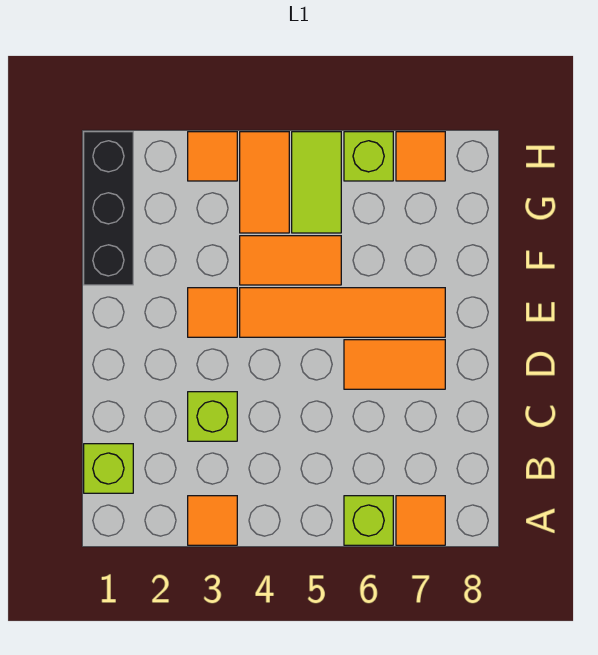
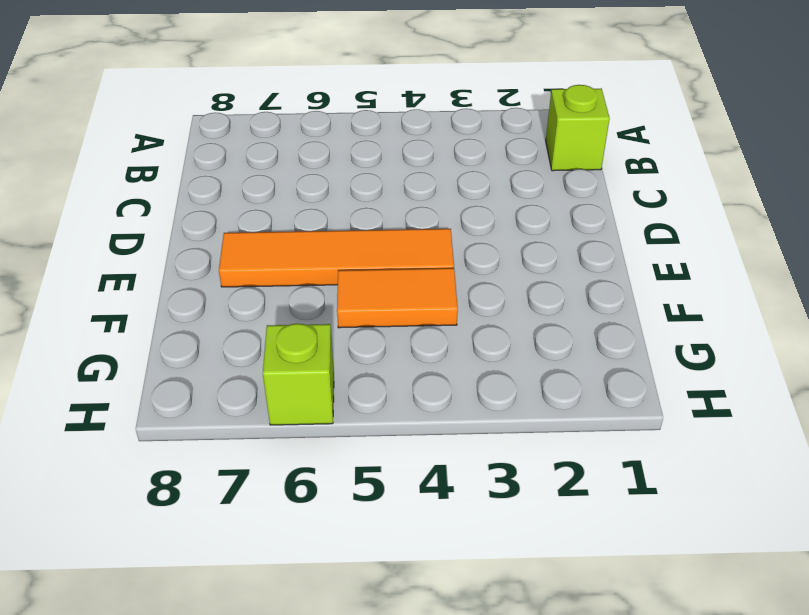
none -> orange 1x1 tile [188,496,237,545]
none -> lime 1x1 brick [344,496,393,545]
none -> orange 1x1 tile [396,496,445,545]

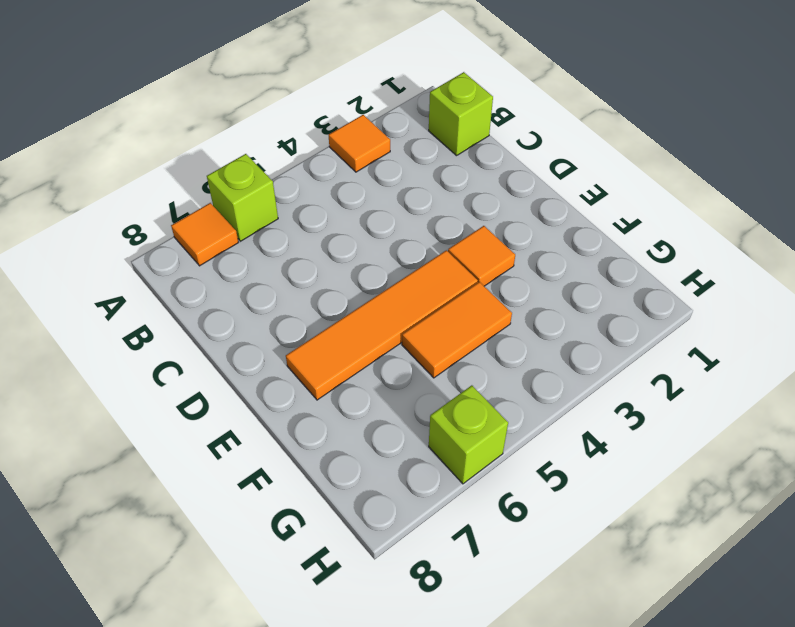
none -> lime 1x1 brick [188,392,237,441]
none -> orange 1x2 tile [344,340,445,389]
none -> black 1x3 brick [84,132,133,285]

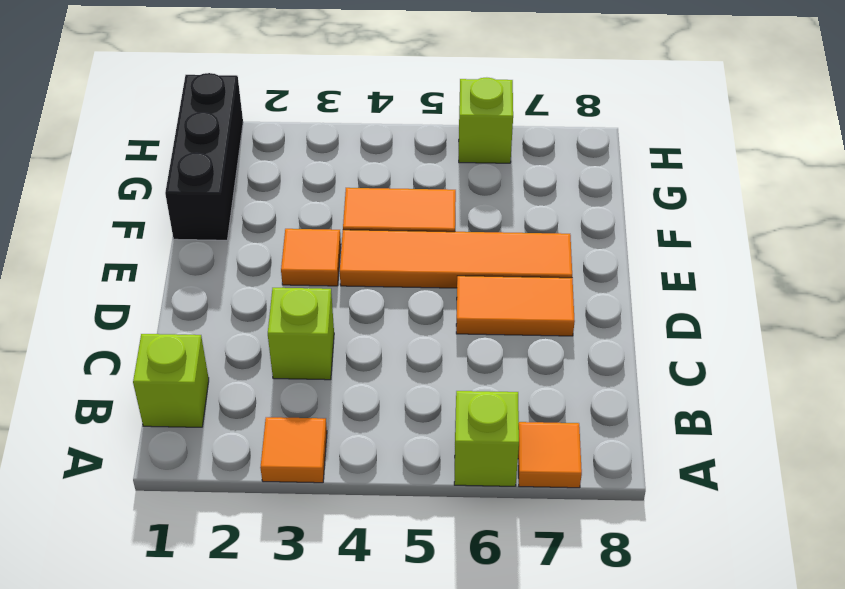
none -> orange 1x2 tile [240,132,289,233]
none -> lime 1x2 tile [292,132,341,233]
none -> orange 1x1 tile [188,132,237,181]

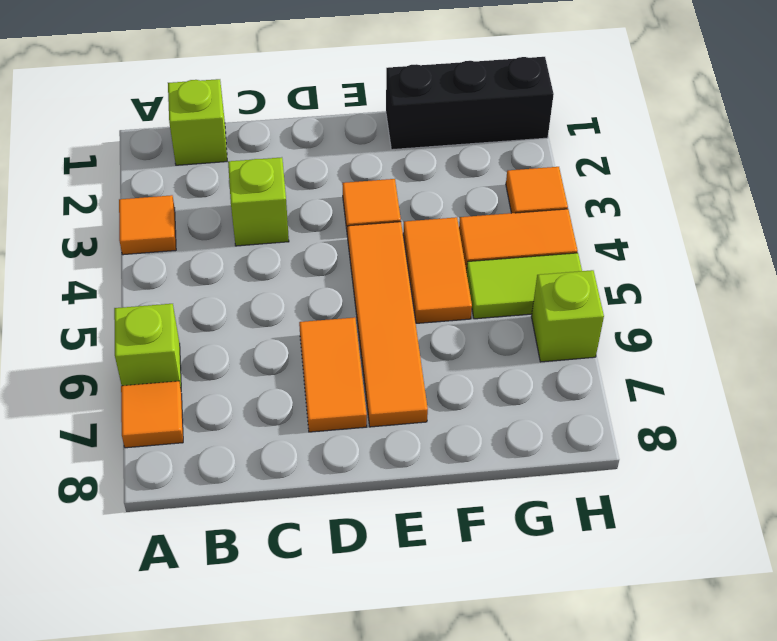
none -> orange 1x1 tile [396,132,445,181]

